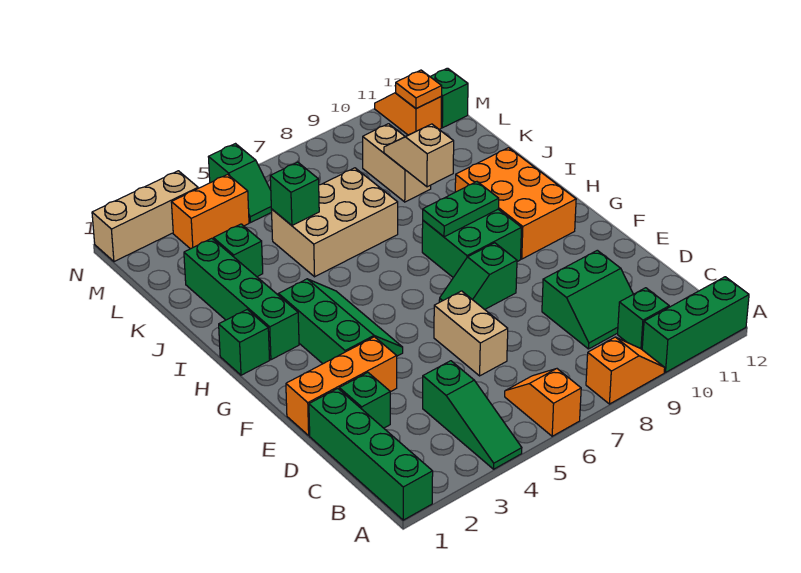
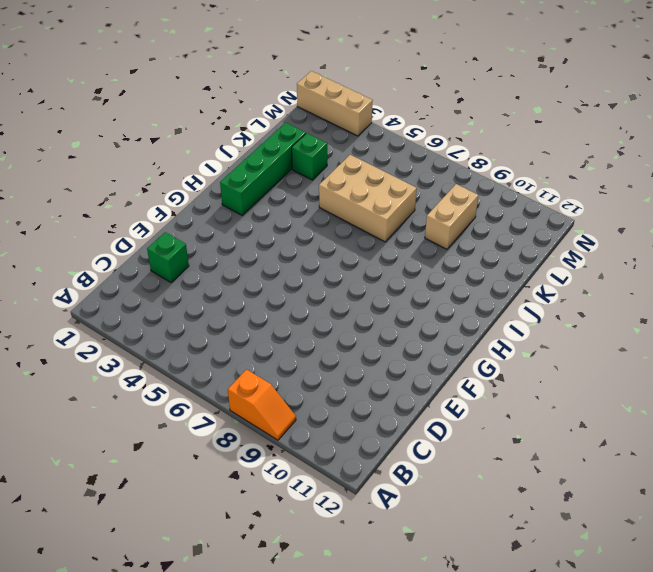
none -> green 1x4 brick [309,389,433,520]
none -> green 1x3 slope [423,361,522,469]
none -> orange 1x2 slope [505,369,581,436]

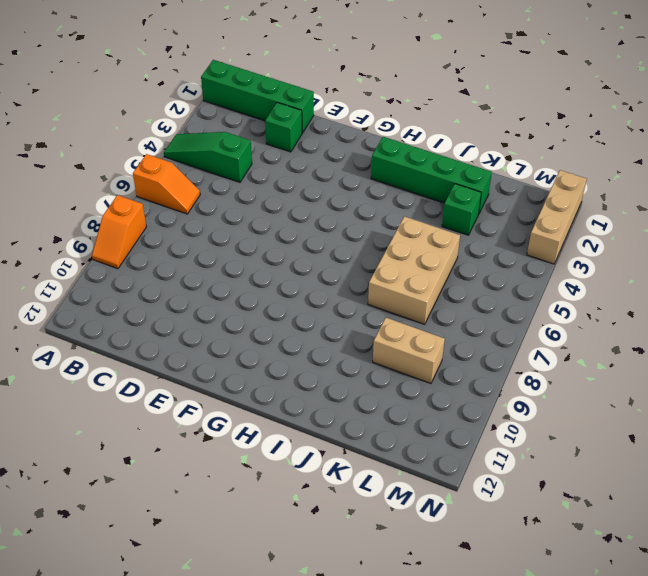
none -> green 1x3 brick [642,277,749,372]
none -> green 1x1 brick [618,288,669,349]
none -> green 2x2 slope [542,250,633,349]

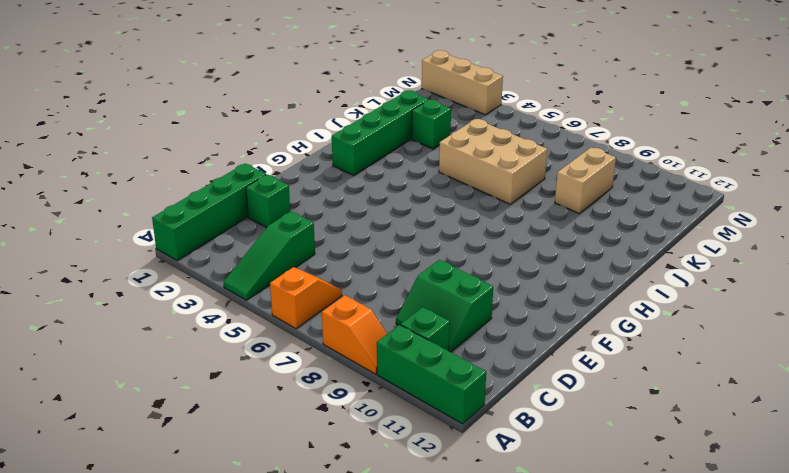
none -> tan 1x2 brick [434,291,508,376]
none -> orange 1x3 brick [286,337,397,435]
none -> green 2x3 slope [278,279,403,364]

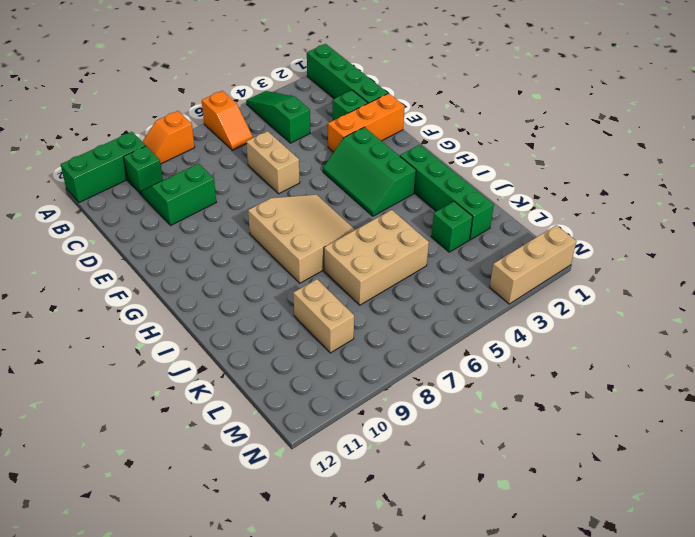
tan 3x3 slope [248,194,355,283] -> green 2x2 brick [422,209,521,277]
none -> green 1x2 slope [439,243,517,309]
none -> orange 2x3 brick [455,148,576,259]
none -> green 1x1 brick [219,310,270,375]

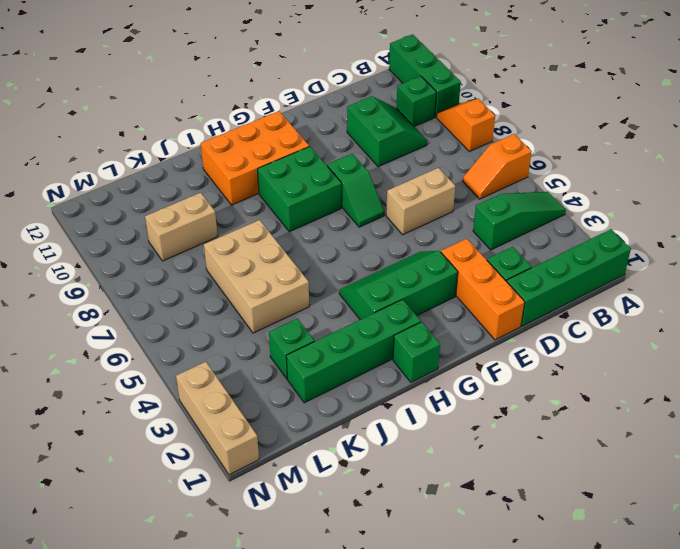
none -> orange 1x2 brick [171,174,249,249]
none -> green 1x2 slope [209,144,272,223]
none -> orange 1x2 slope [375,93,441,135]

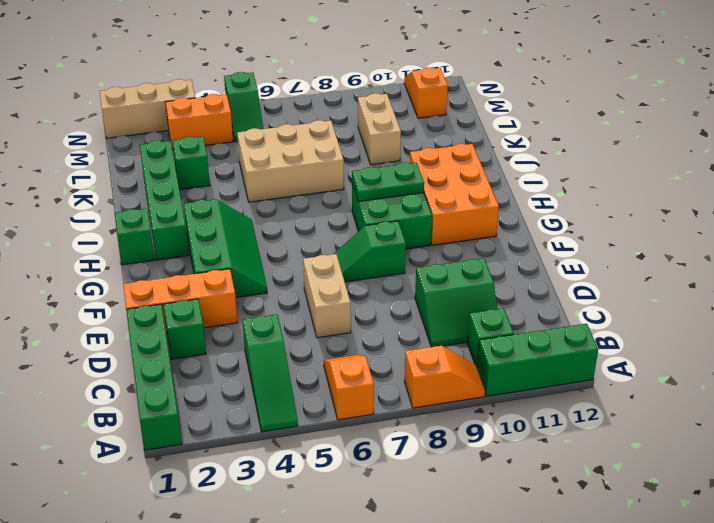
none -> green 1x1 brick [430,68,468,128]
none -> tan 1x2 slope [384,124,454,187]
none -> green 1x1 brick [270,162,319,225]

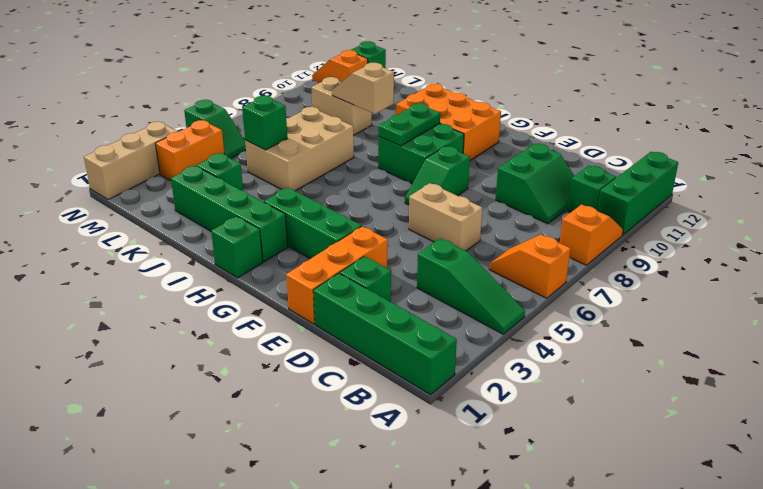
none -> orange 1x1 plate [396,70,442,109]

